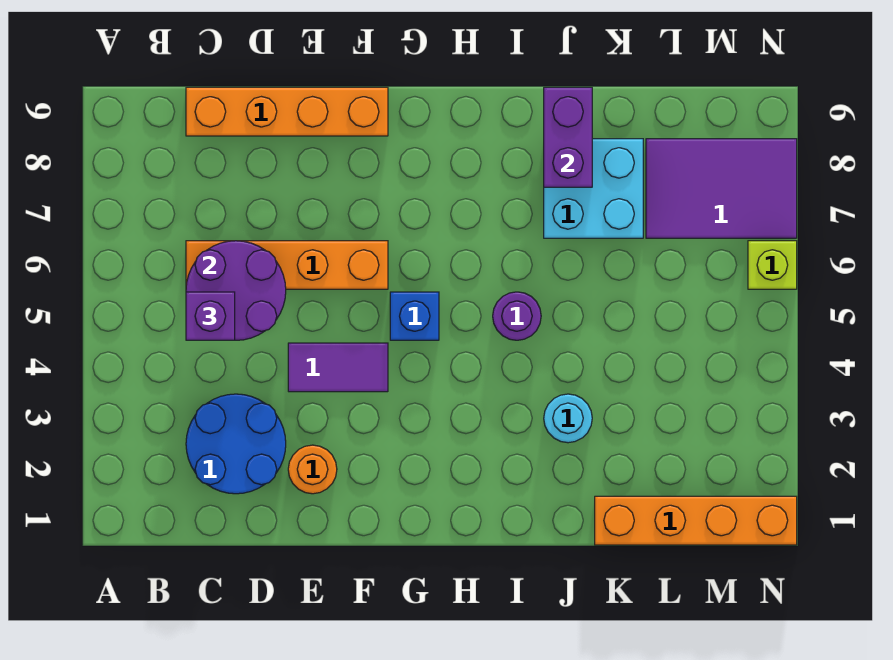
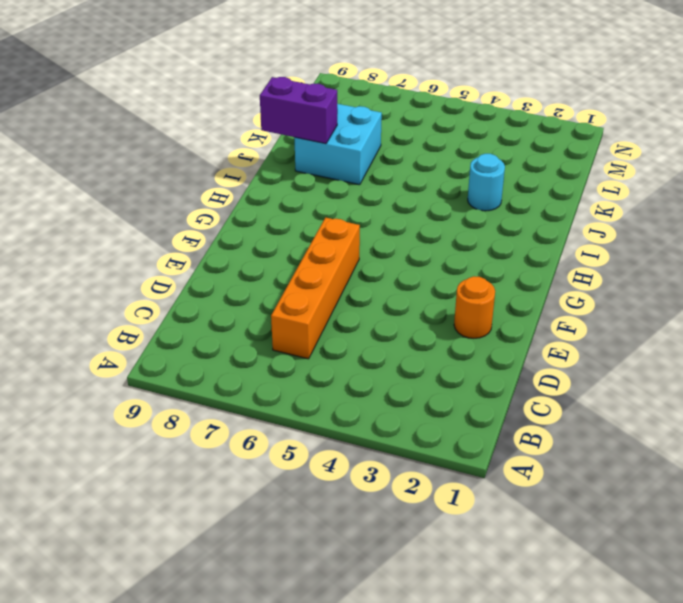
none -> blue 2x2 round brick [186,394,286,494]
none -> orange 1x4 brick [186,87,388,136]
none -> purple 1x2 tile [288,343,388,392]

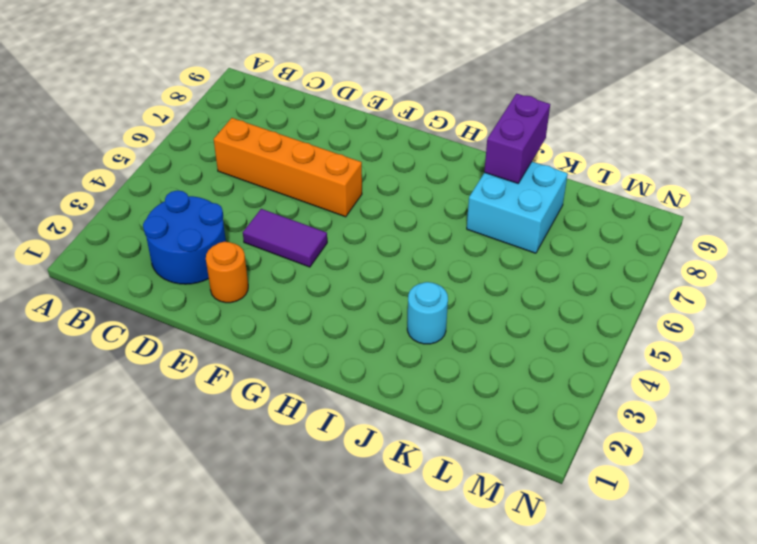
none -> orange 1x4 brick [186,87,388,136]
none -> blue 1x1 brick [390,292,439,340]
none -> purple 1x1 round brick [493,292,541,340]

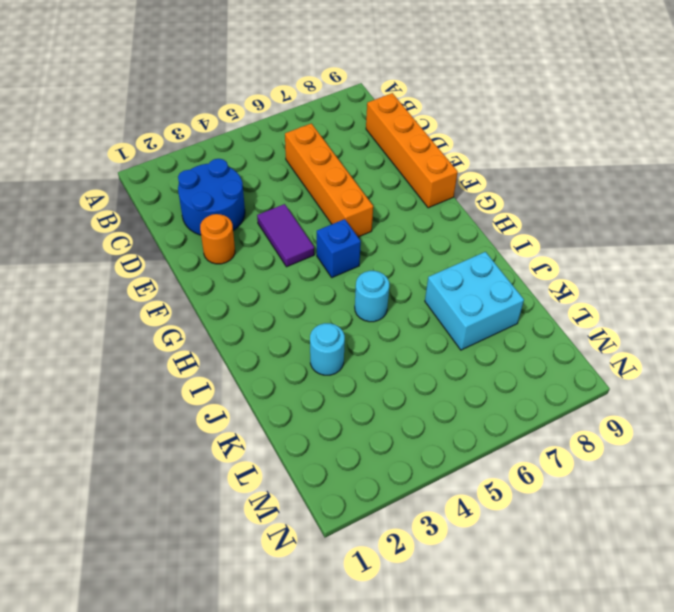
cyan 1x1 round brick [355,271,389,322] -> purple 1x1 round brick [493,292,541,340]
none -> orange 1x4 brick [595,496,797,545]
none -> purple 2x3 tile [646,139,797,238]
none -> lime 1x1 brick [748,241,797,289]

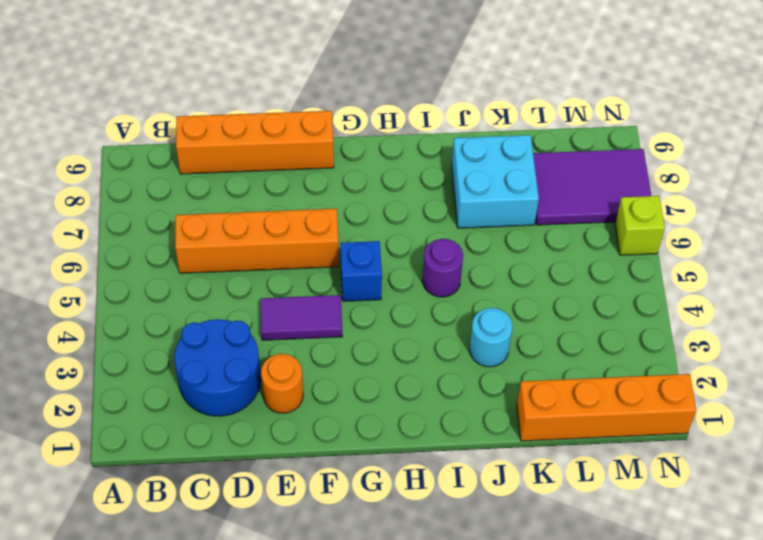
none -> purple 2x2 round brick [186,241,286,340]
none -> purple 1x2 brick [544,87,592,187]
none -> purple 1x1 brick [186,292,235,340]

